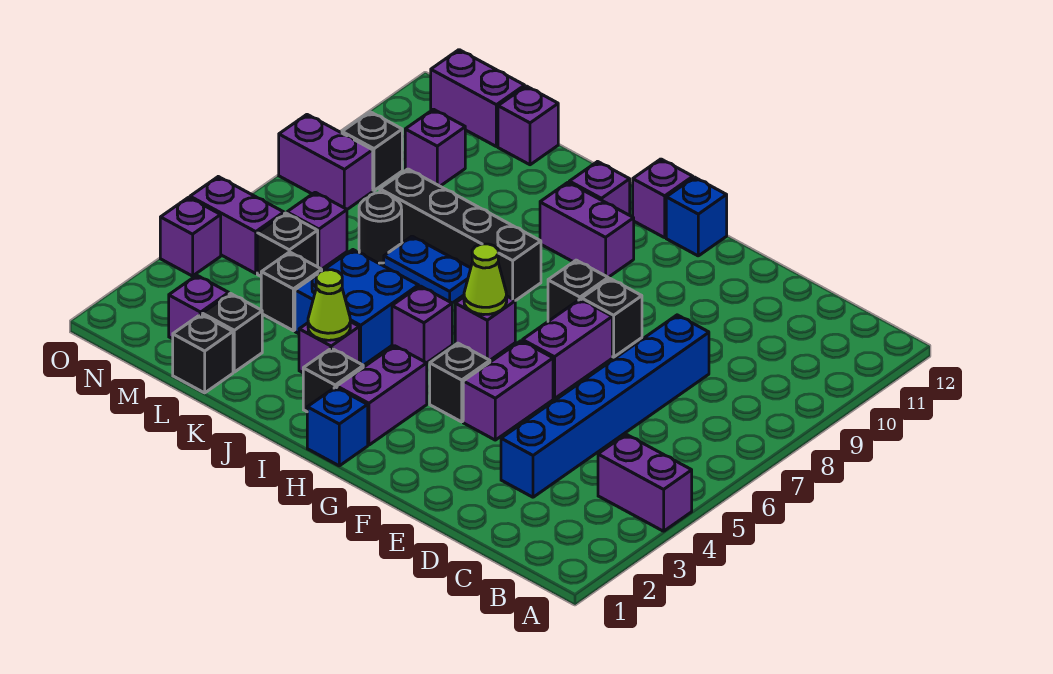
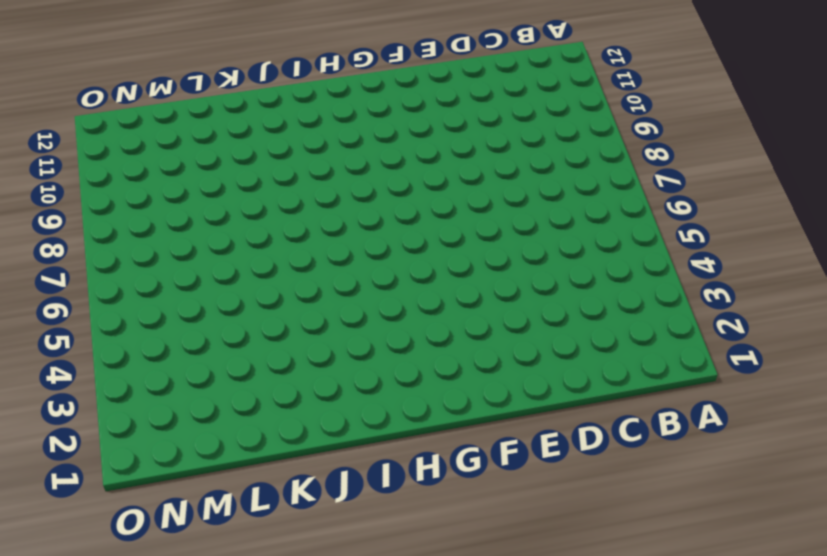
none -> purple 1x2 brick [598,434,692,531]
none -> blue 1x6 brick [501,315,709,497]
none -> purple 1x2 brick [463,341,553,440]
none -> purple 1x2 brick [523,299,612,399]

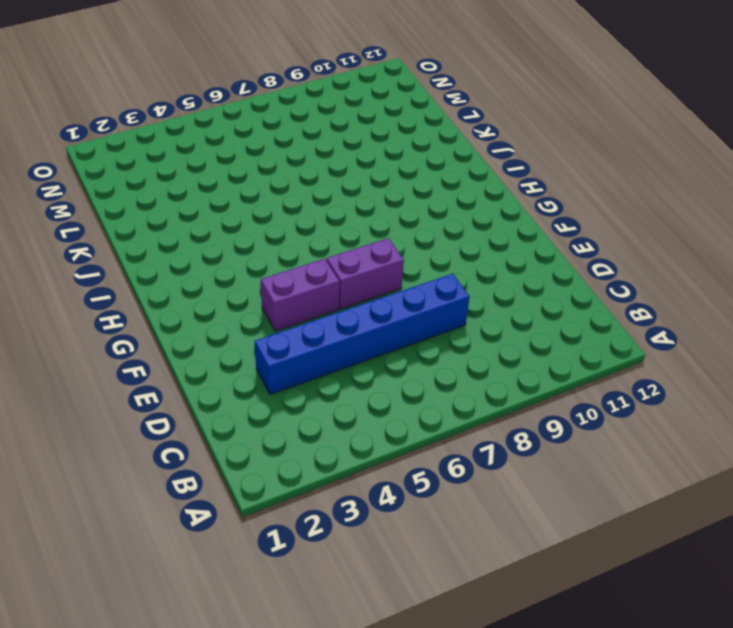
none -> purple 1x2 brick [598,434,692,531]
none -> black 1x1 brick [582,279,642,357]
none -> black 1x1 brick [430,343,490,422]
none -> black 1x1 brick [548,260,608,321]

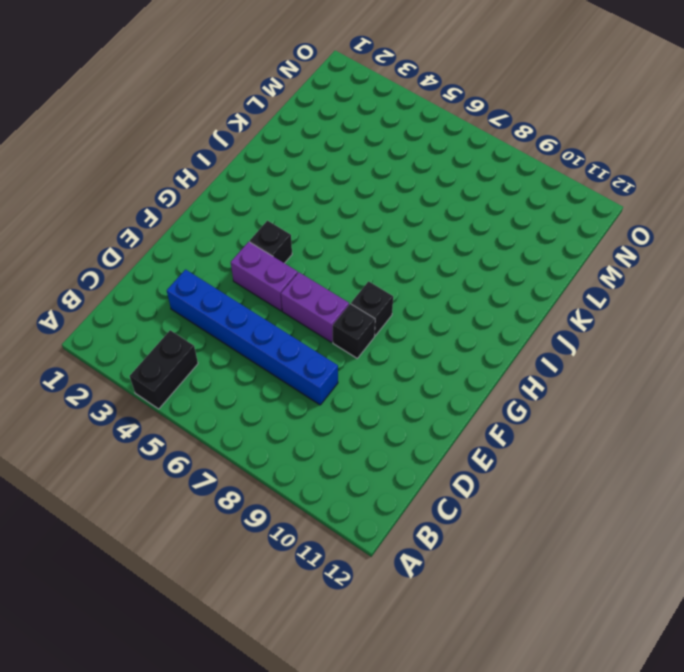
black 1x2 brick [130,330,198,409] -> purple 1x2 brick [598,434,692,531]
none -> blue 1x1 brick [666,177,727,256]
none -> blue 1x1 brick [307,387,368,466]
none -> purple 1x2 brick [337,346,427,445]
none -> purple 1x1 brick [455,296,515,360]

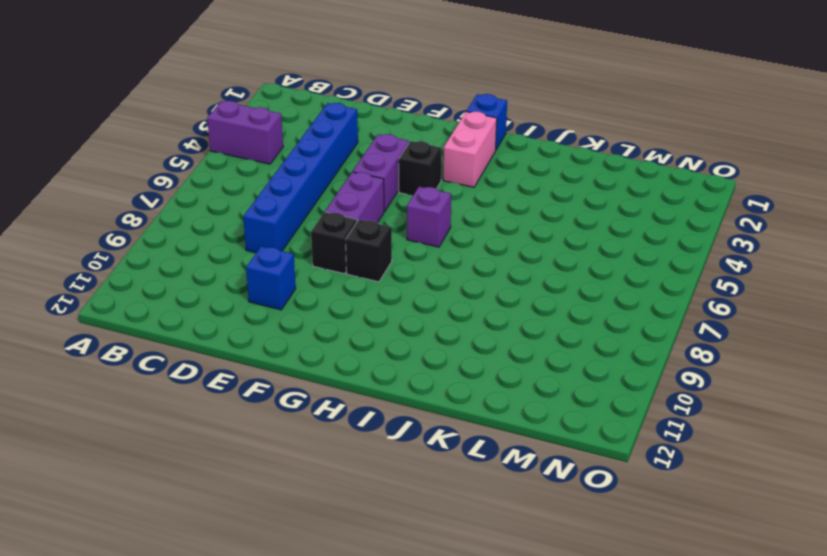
blue 1x1 brick [246,246,296,310] -> blue 1x1 brick moved to [666,177,727,256]
pink 1x2 brick [443,112,497,187] -> purple 1x2 brick [337,346,427,445]
none -> purple 1x2 brick [540,182,634,277]
none -> purple 1x1 brick [633,159,693,238]
none -> black 1x1 brick [303,348,363,412]
none -> purple 1x1 brick [392,286,452,363]

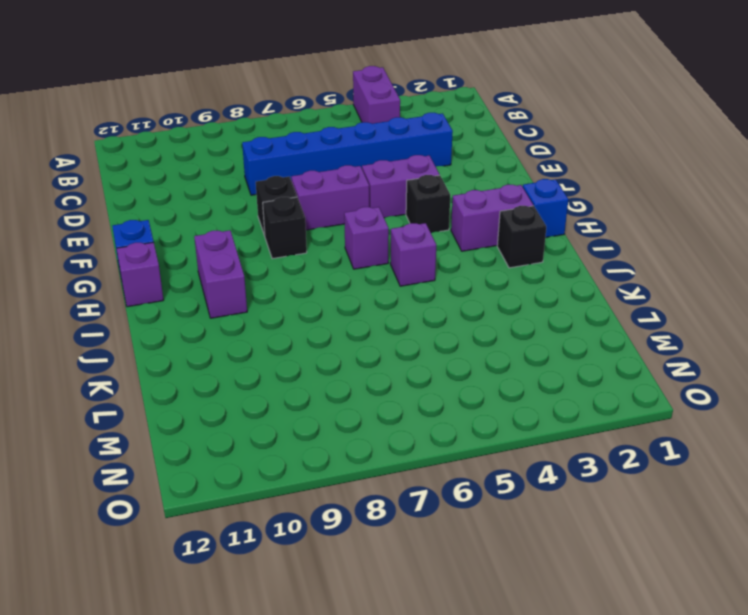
none -> black 1x4 brick [380,169,541,301]
none -> purple 1x1 brick [569,162,630,215]
none -> purple 1x1 brick [299,322,359,373]
none -> blue 2x2 brick [295,250,419,365]

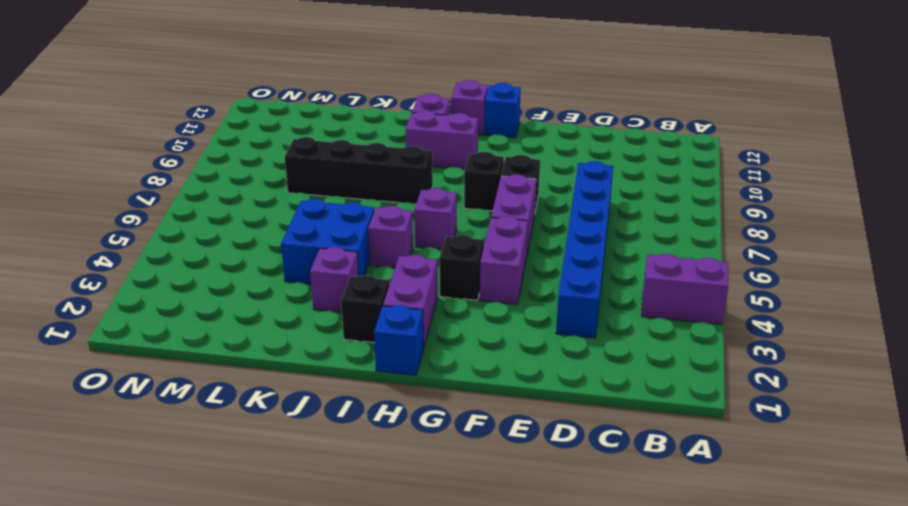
none -> blue 1x2 plate [384,236,471,303]
none -> black 1x1 brick [173,314,233,393]
none -> black 1x1 brick [202,294,262,372]
none -> black 1x1 brick [261,252,322,331]

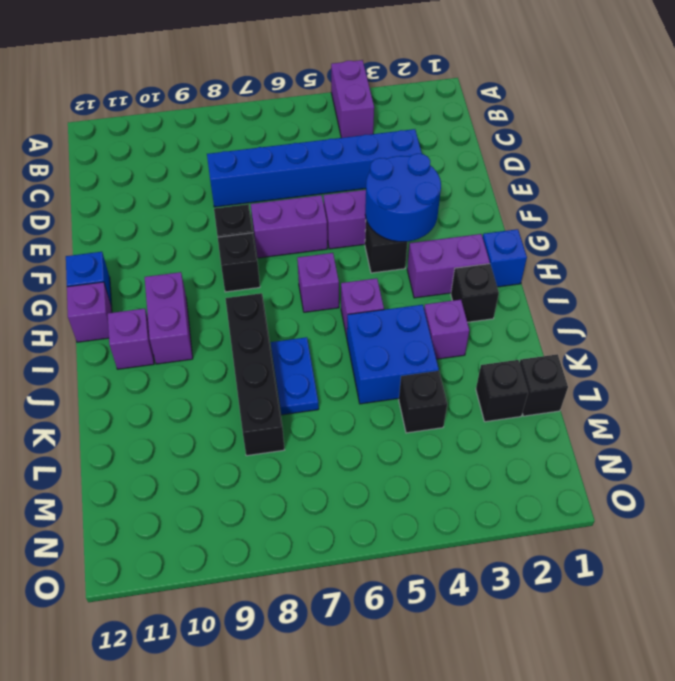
blue 2x2 round brick [365,154,441,242] -> none
none -> black 1x1 round brick [359,193,402,263]
none -> purple 1x1 brick [498,86,558,165]
none -> purple 1x1 brick [169,275,229,339]
none -> black 1x1 brick [257,213,318,276]

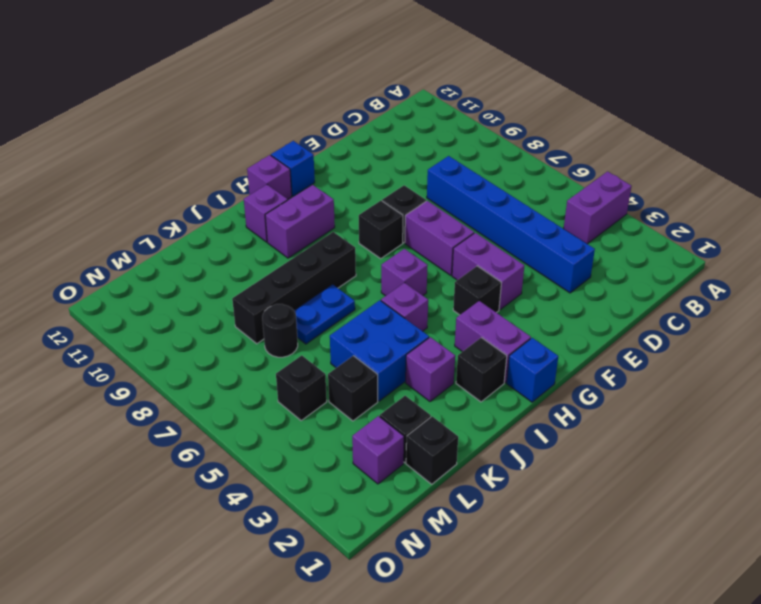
none -> purple 1x1 brick [498,86,558,165]
none -> purple 1x1 brick [287,192,347,269]
none -> purple 1x1 brick [405,109,465,186]
none -> purple 1x2 brick [431,50,525,146]

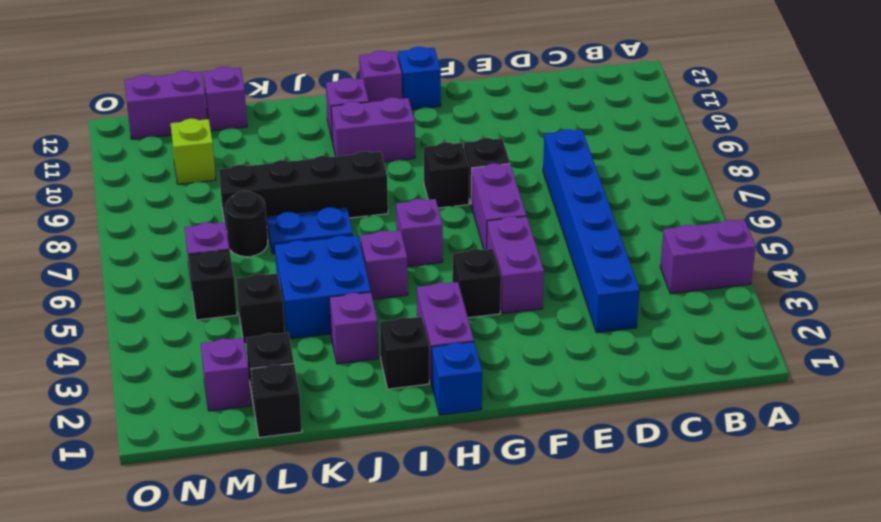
lime 1x1 brick [170,119,216,184] -> purple 1x1 brick [405,109,465,186]
none -> purple 1x2 brick [190,177,284,273]
none -> purple 1x2 brick [279,115,373,209]
none -> black 1x1 brick [342,112,402,190]
none -> purple 1x1 brick [160,197,221,276]

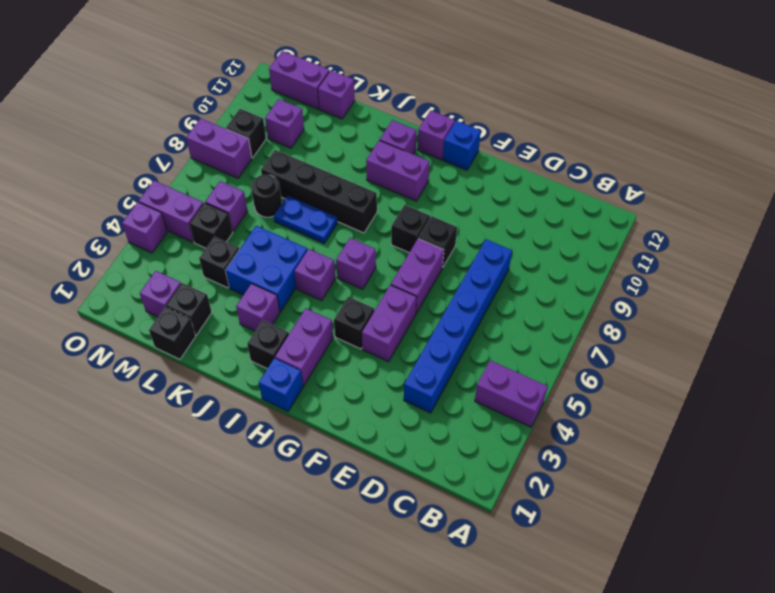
none -> lime 1x1 cone [464,244,507,315]
none -> lime 1x1 cone [308,270,350,340]

